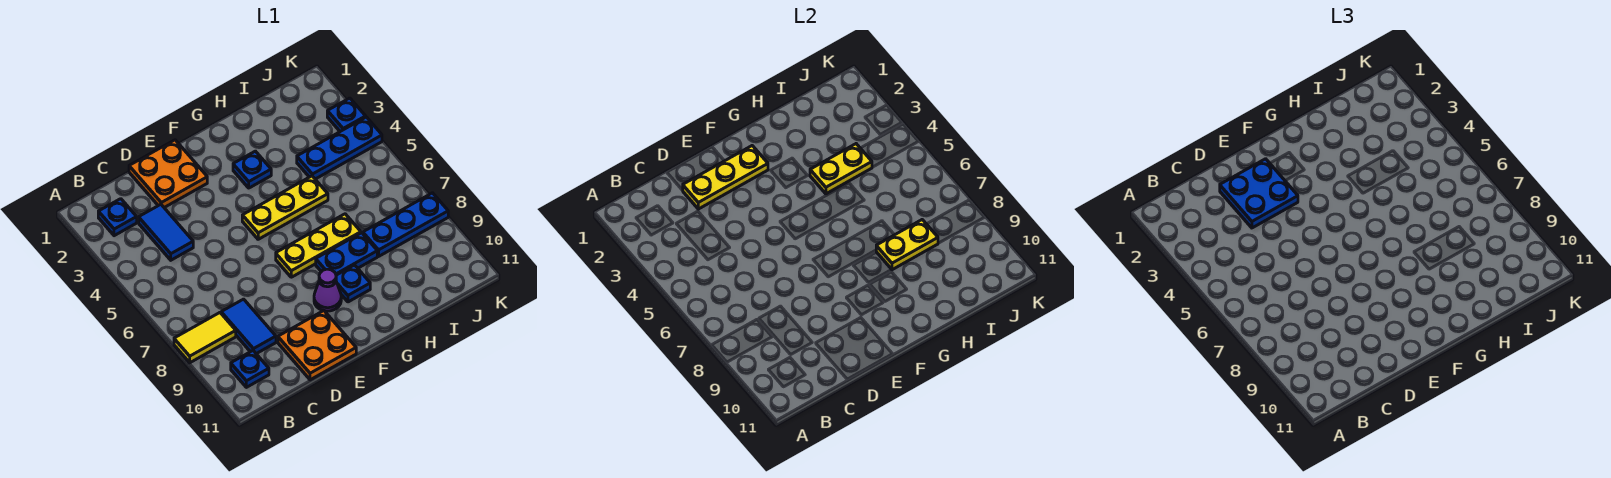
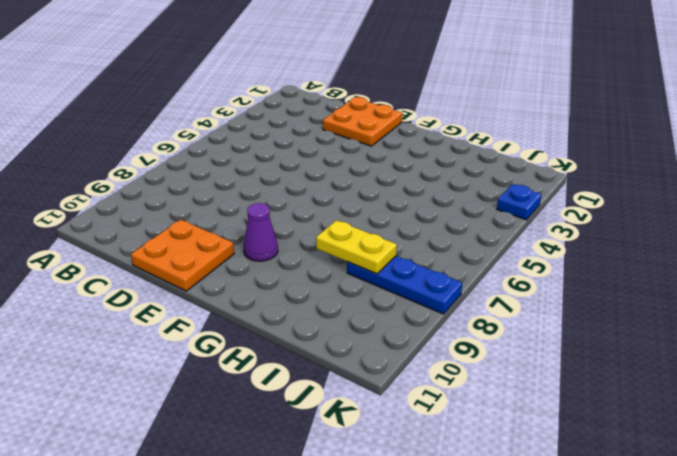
none -> yellow 1x2 tile [174,313,236,363]
none -> blue 1x1 plate [98,199,137,236]
none -> blue 1x1 plate [231,351,269,387]

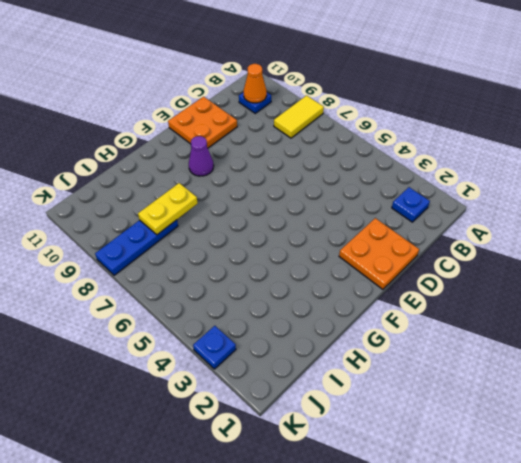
orange 1x1 cone [244,64,267,103] -> none
none -> blue 1x2 tile [139,204,193,260]
none -> blue 1x2 tile [221,299,276,354]
none -> yellow 1x3 plate [242,176,328,239]

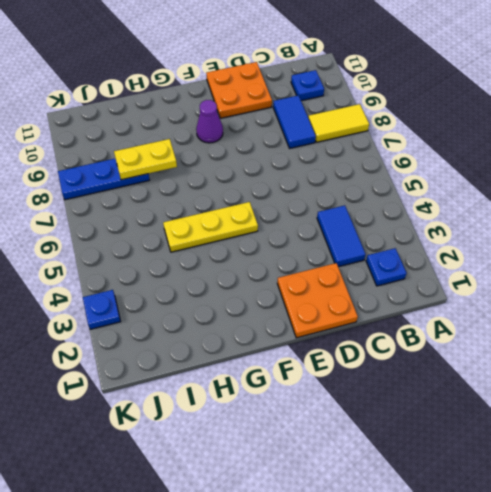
none -> yellow 1x3 plate [276,214,361,277]
none -> blue 1x1 plate [233,151,271,188]
none -> blue 1x2 plate [316,233,377,275]

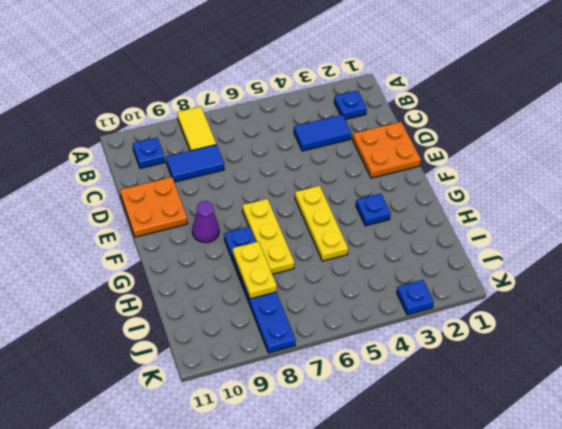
none -> blue 1x1 plate [336,265,370,302]
none -> blue 1x3 plate [297,117,382,179]
none -> yellow 1x3 plate [683,146,768,209]

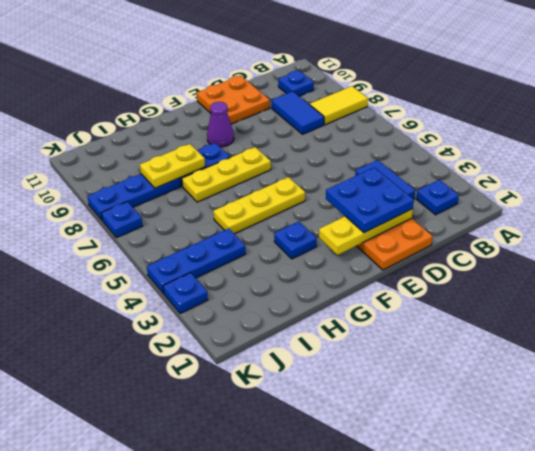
blue 1x1 plate [101,201,143,238] -> blue 1x1 plate moved to [336,265,370,302]
none -> yellow 1x2 plate [810,144,872,194]

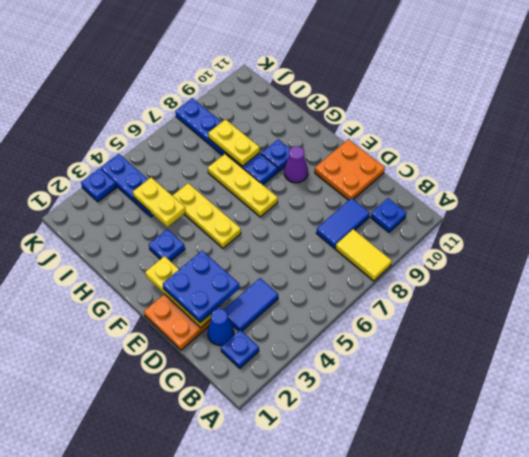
blue 1x1 cone [208,309,234,345] -> none

